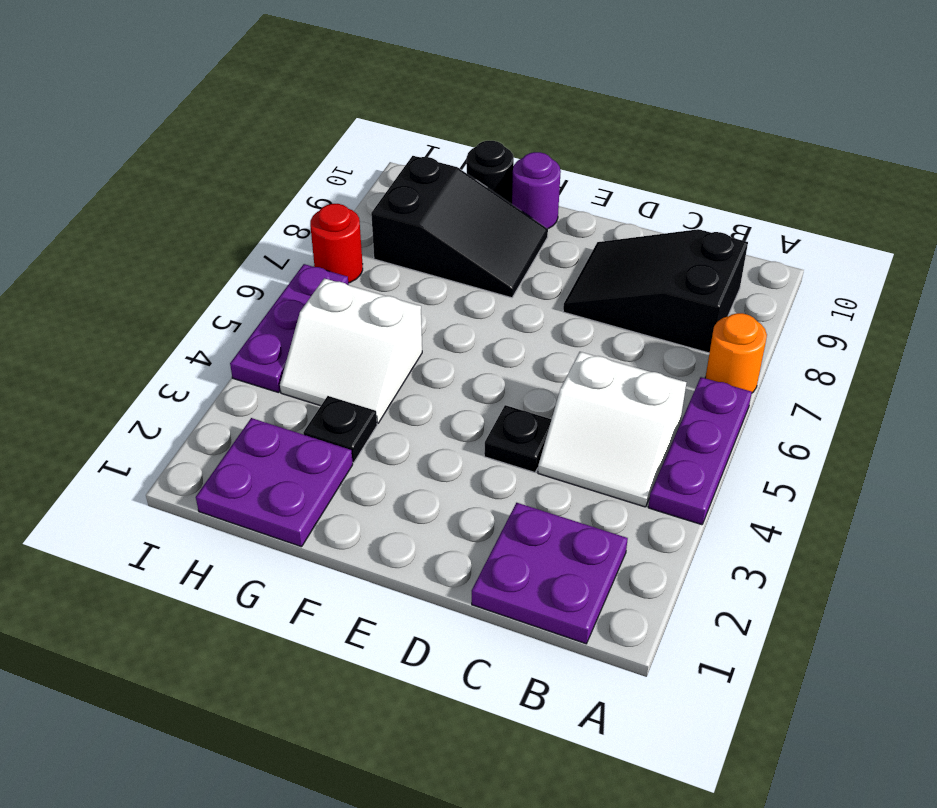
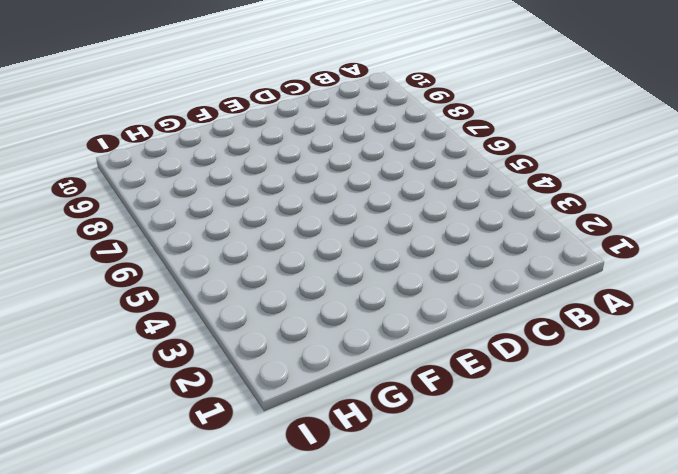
none -> purple 1x3 plate [648,377,752,525]
none -> orange 1x1 round brick [705,313,767,393]
none -> purple 2x2 plate [472,503,628,644]

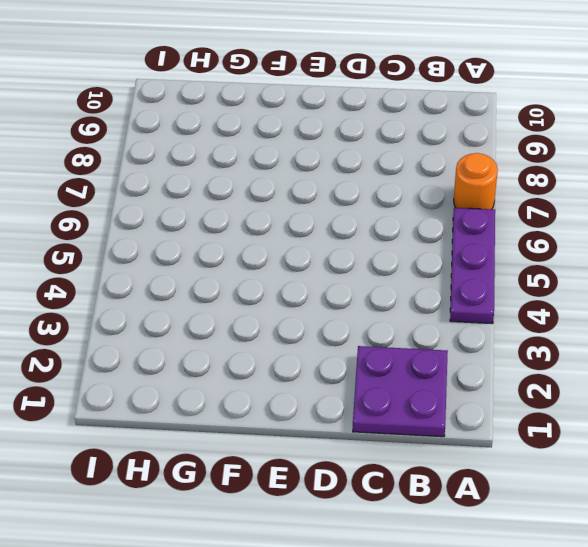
none -> white 2x2 slope [538,352,686,507]
none -> black 2x3 slope [563,229,748,353]
none -> black 1x1 plate [484,405,552,472]

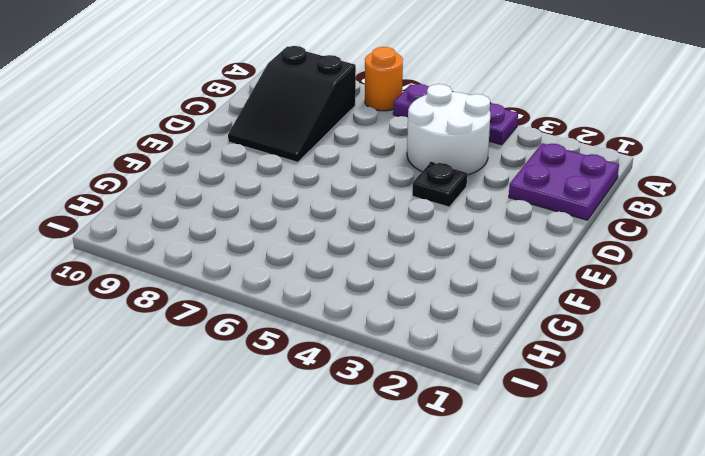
white 2x2 round brick [407,84,490,175] -> white 2x2 slope [538,352,686,507]
none -> black 2x3 slope [371,156,548,298]
none -> purple 1x1 round brick [512,152,561,229]
none -> purple 2x2 plate [196,418,353,547]

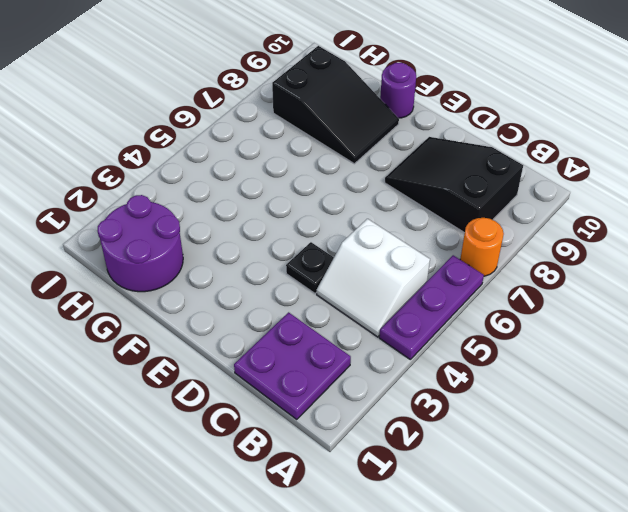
purple 2x2 round brick [97,195,183,292] -> purple 2x2 plate [196,418,353,547]
none -> black 1x1 plate [303,396,377,463]
none -> white 2x2 slope [280,278,422,424]
none -> black 1x1 round brick [467,141,514,204]

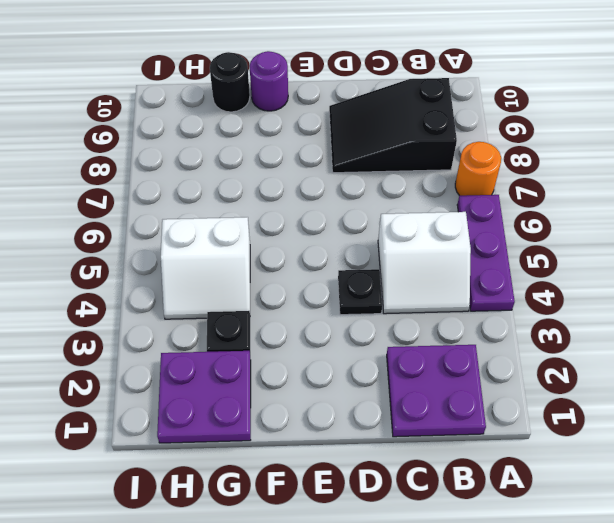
none -> black 2x3 slope [371,156,548,298]
none -> purple 1x3 plate [230,264,349,392]
none -> red 1x1 round brick [310,204,363,283]

